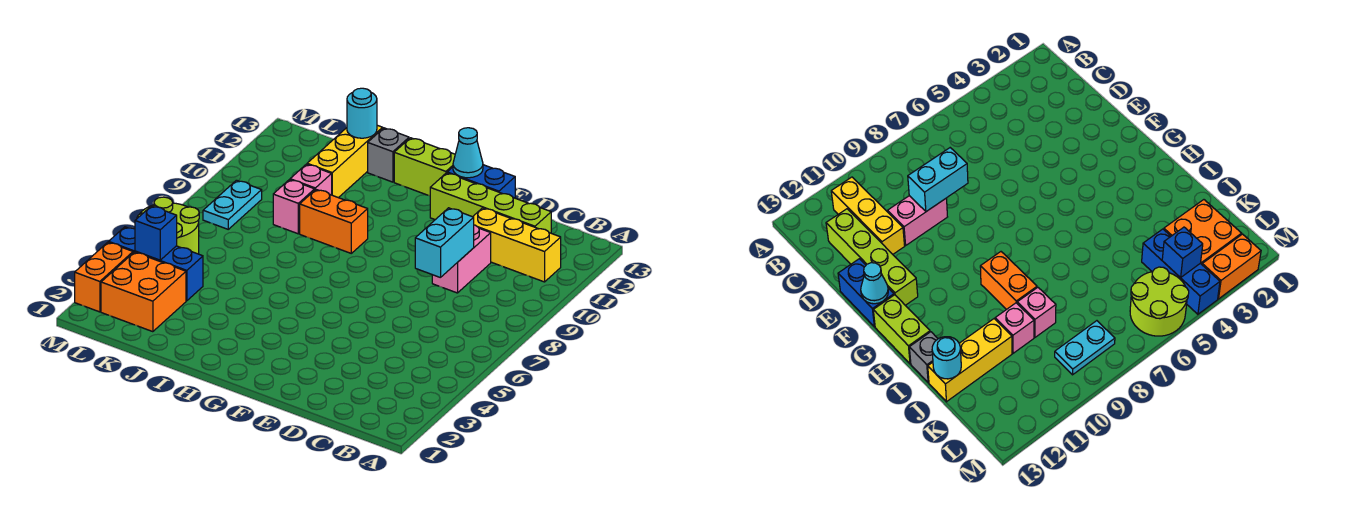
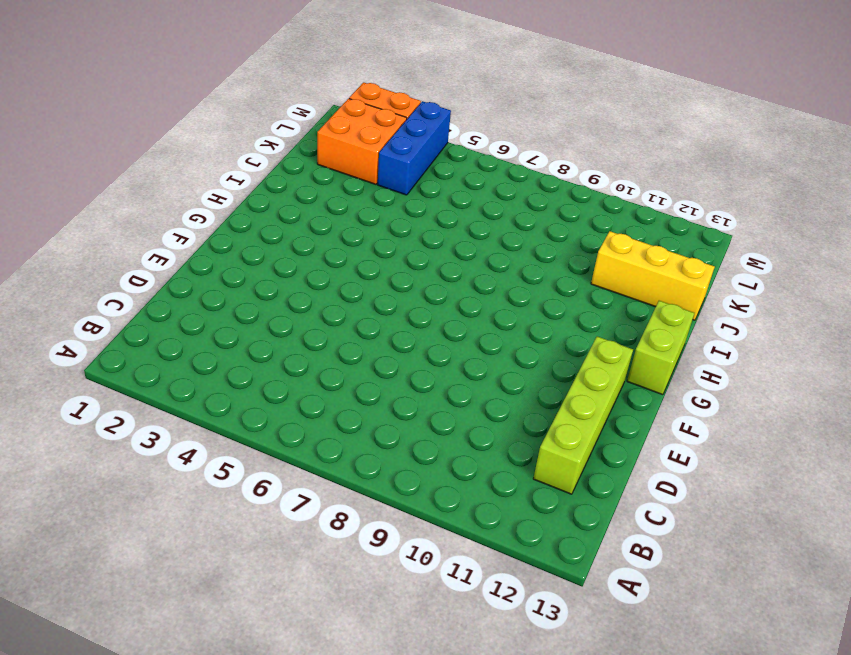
none -> yellow 1x3 brick [473,208,561,282]
none -> pink 1x2 brick [432,225,491,293]
none -> blue 1x2 brick [447,165,515,198]

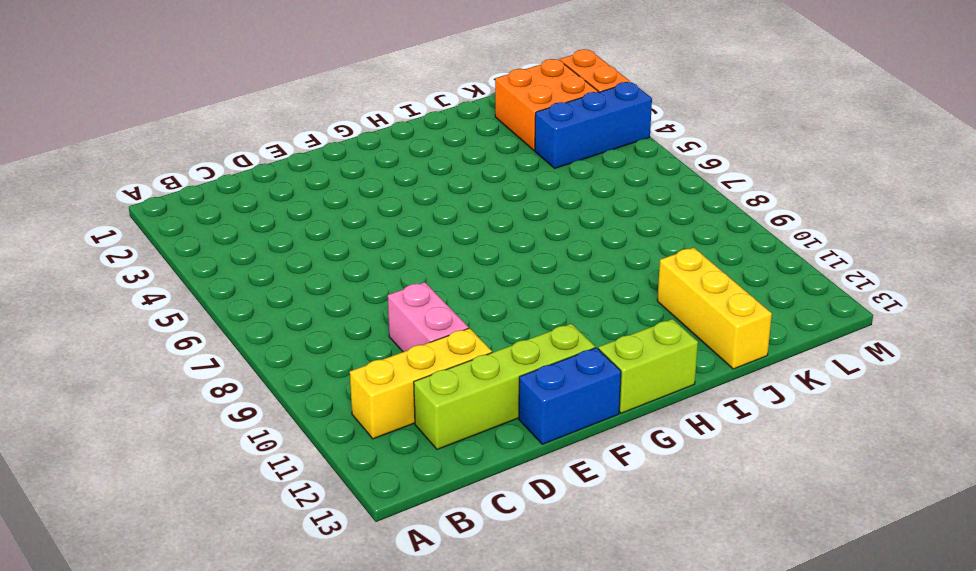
none -> orange 1x2 brick [300,190,368,253]
none -> grey 1x1 brick [368,128,409,182]
none -> pink 1x1 brick [273,180,315,234]

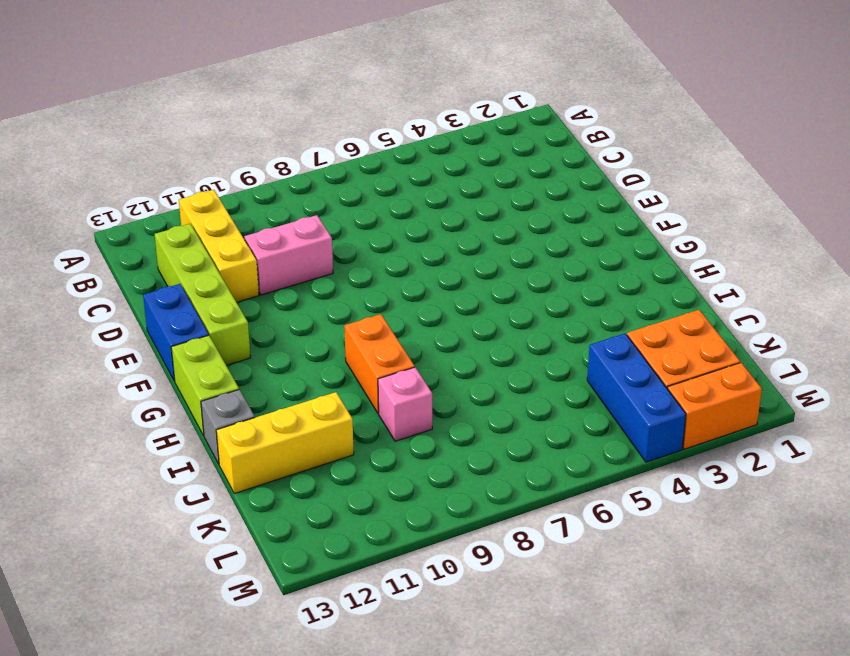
none -> pink 1x1 brick [290,164,332,195]
none -> lime 2x2 round brick [137,197,199,254]
none -> cyan 1x2 plate [203,180,262,229]

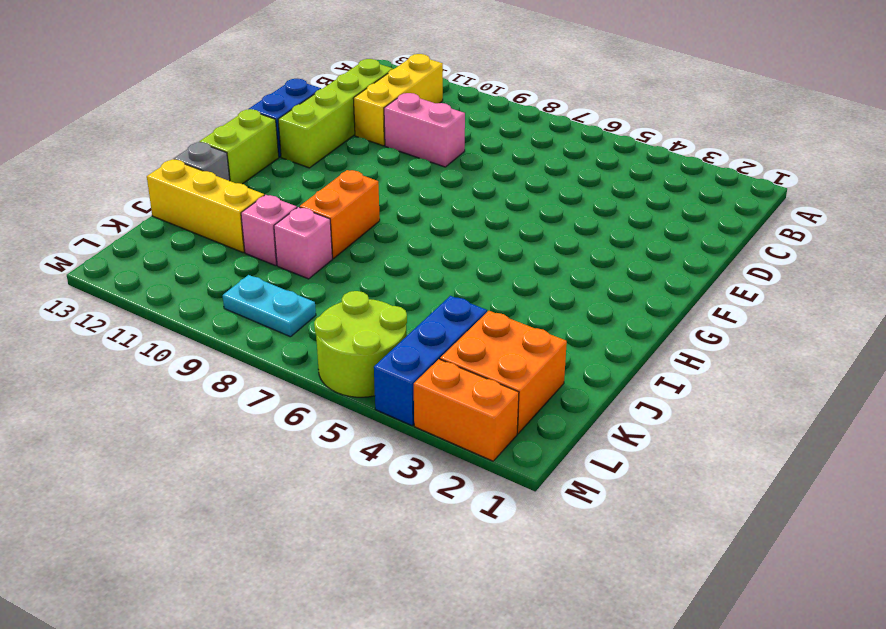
none -> cyan 1x2 brick [415,208,474,278]
none -> cyan 1x1 cone [453,128,483,178]
none -> cyan 1x1 round brick [347,88,377,138]

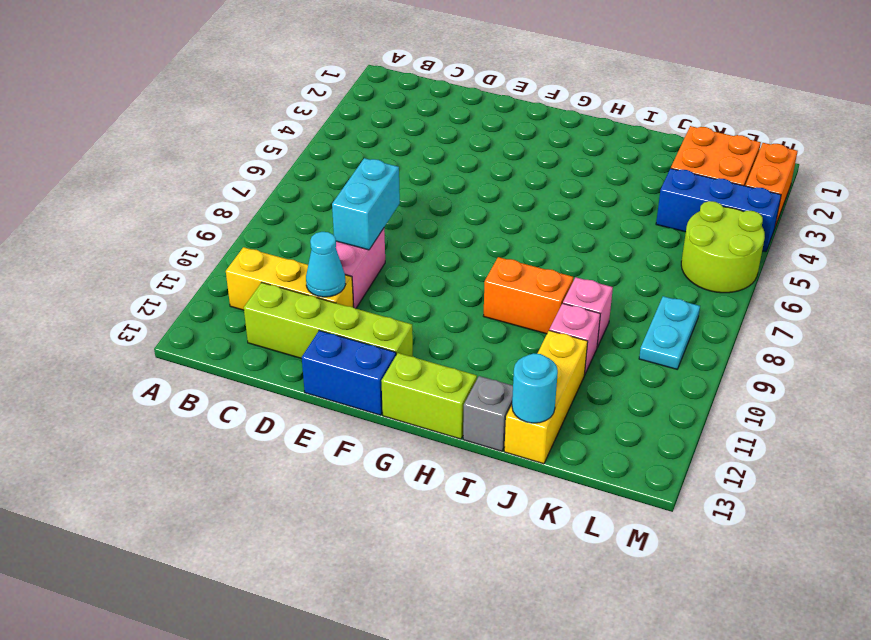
cyan 1x1 cone [306,232,346,297] -> cyan 1x1 cone moved to [453,128,483,178]
none -> blue 1x1 brick [135,206,177,260]

